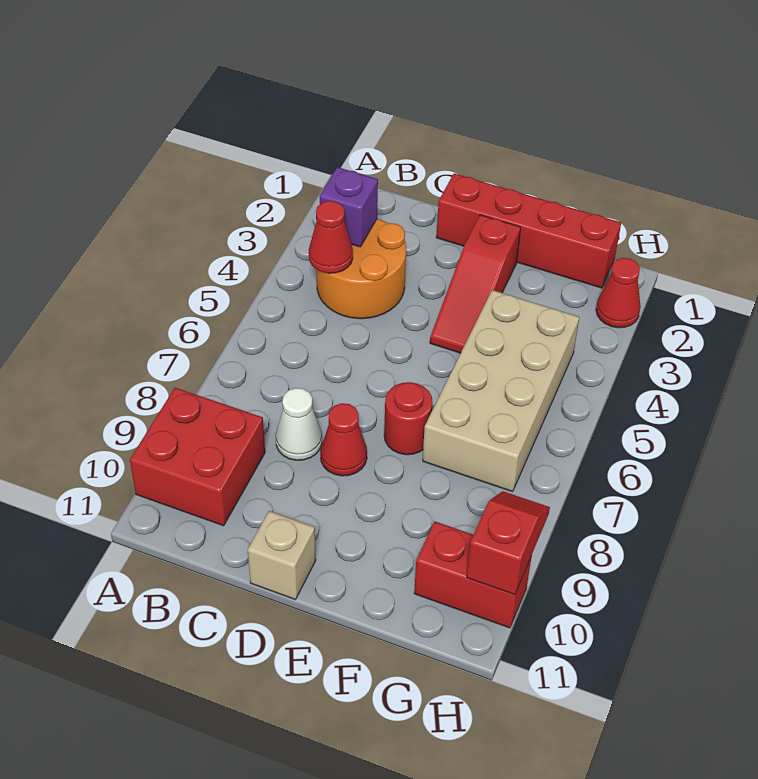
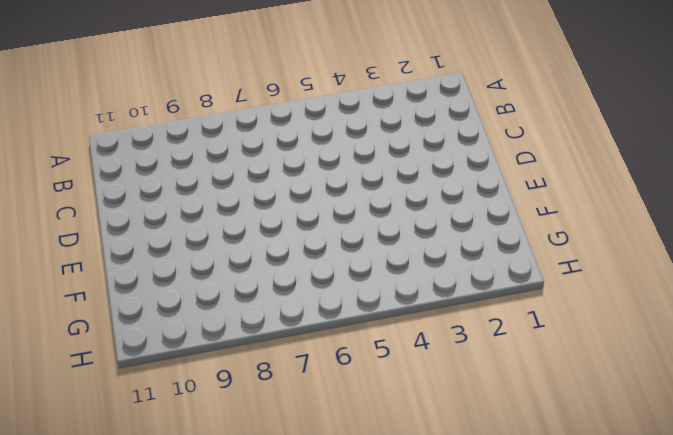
none -> red 2x2 brick [130,388,265,526]
none -> orange 2x2 round brick [317,219,406,319]
none -> white 1x1 cone [276,388,322,460]

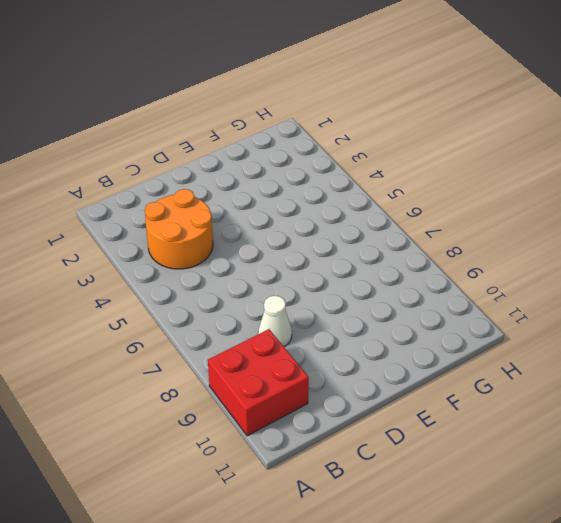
none -> red 1x4 brick [436,174,621,288]
none -> red 1x1 cone [320,403,367,476]
none -> tan 1x1 brick [248,511,316,600]

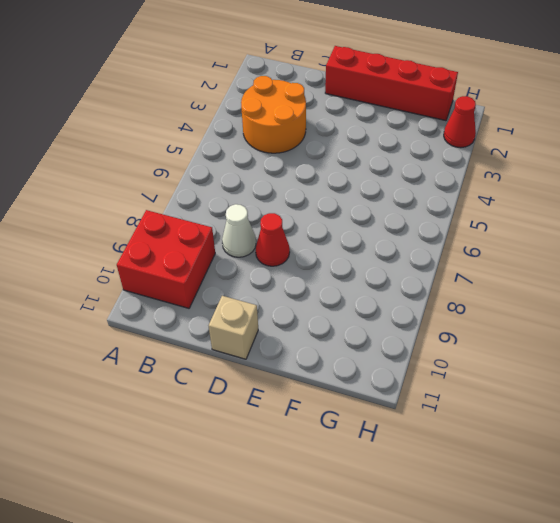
none -> red 1x3 slope [430,215,521,353]
none -> red 1x1 round brick [384,382,433,455]
none -> tan 2x4 brick [423,290,579,492]

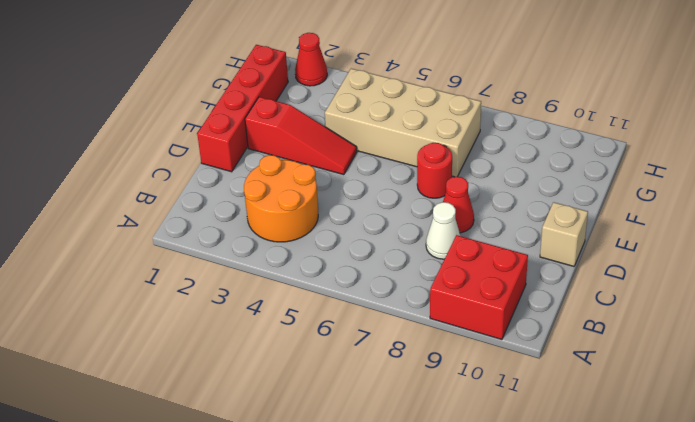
none -> red 1x2 brick [414,522,532,628]
none -> purple 1x1 brick [320,167,378,247]
none -> red 1x1 cone [309,201,353,273]

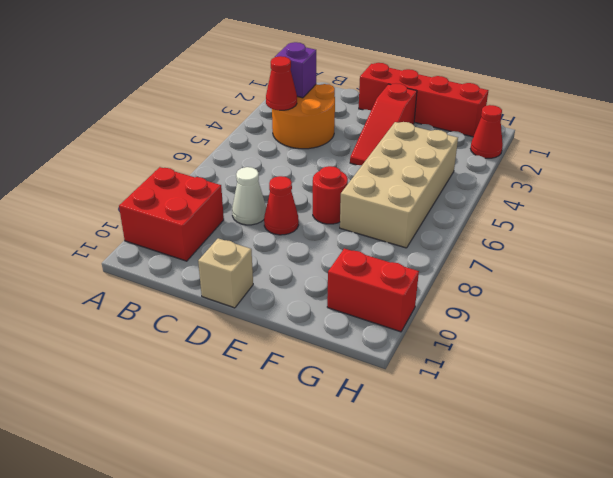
none -> red 1x2 slope [467,491,550,595]

